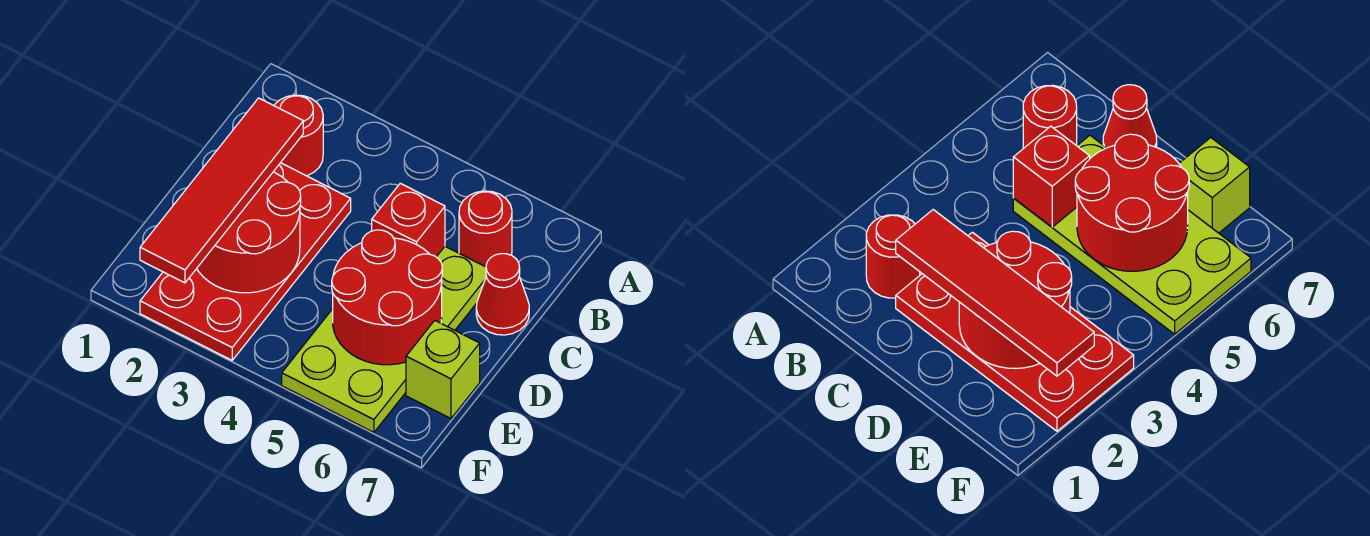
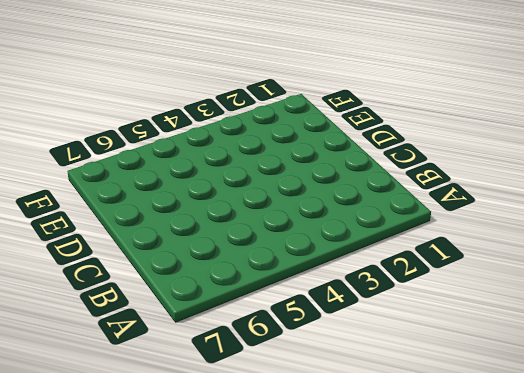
none -> red 1x1 round brick [274,95,323,176]
none -> red 1x1 round brick [459,191,512,267]

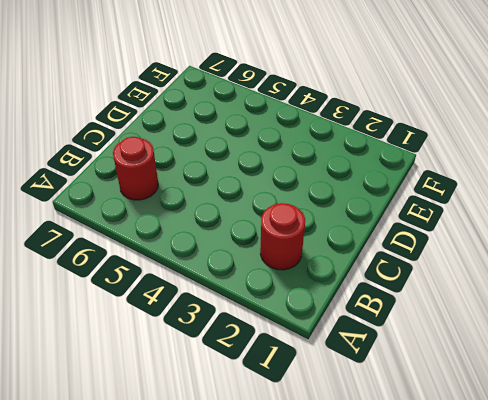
none -> red 2x4 plate [140,163,351,360]
none -> lime 2x4 plate [282,246,486,432]

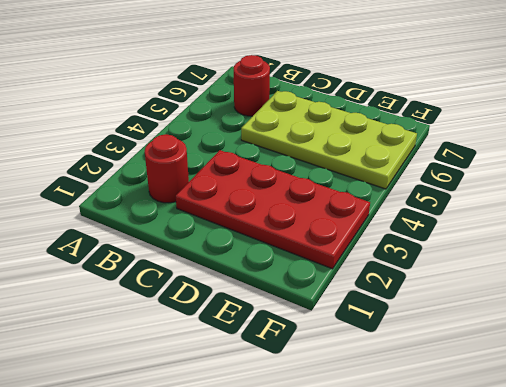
none -> red 1x1 cone [476,254,529,335]
none -> lime 1x1 brick [406,321,480,419]

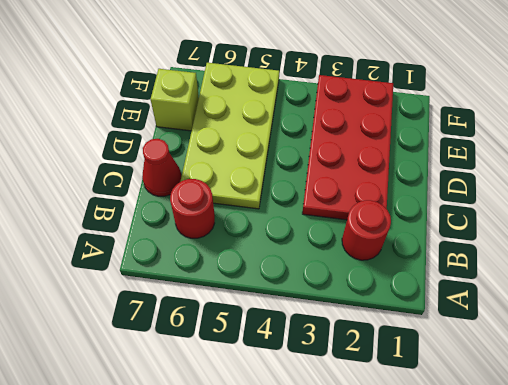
none -> red 1x1 brick [372,183,445,257]
none -> red 2x2 round brick [197,172,301,293]

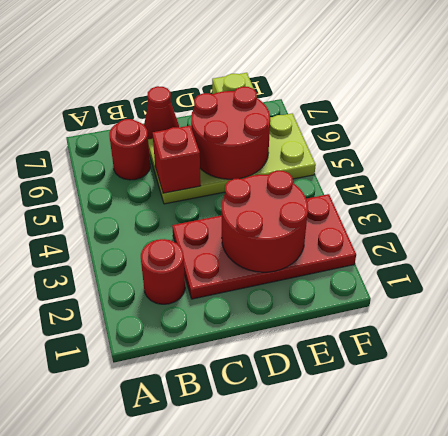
none -> red 1x4 tile [140,98,303,283]

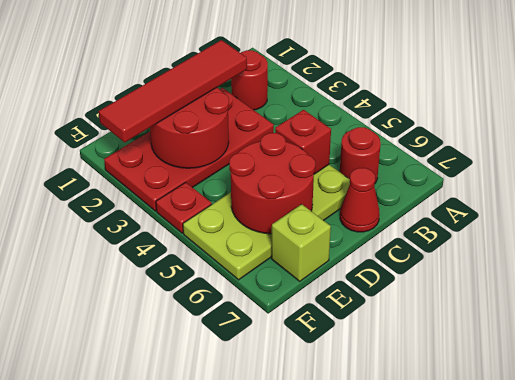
red 1x1 plate [156,182,212,233] -> none

